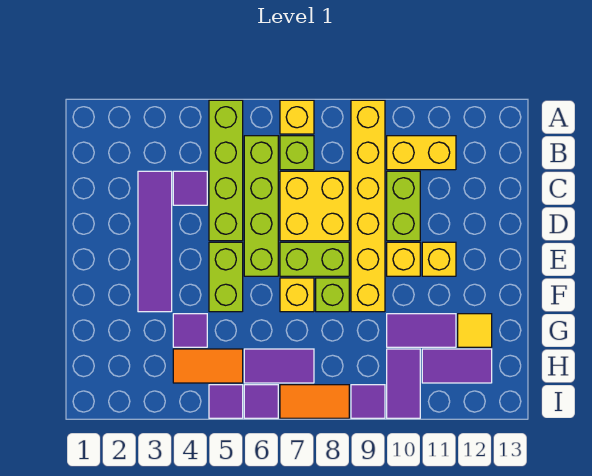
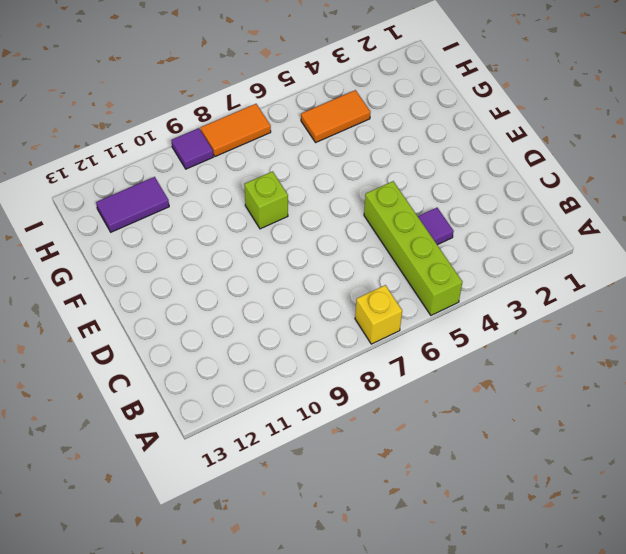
none -> yellow 1x6 brick [351,100,385,312]
none -> lime 1x4 brick [244,136,278,276]
none -> lime 1x1 brick [280,136,314,170]

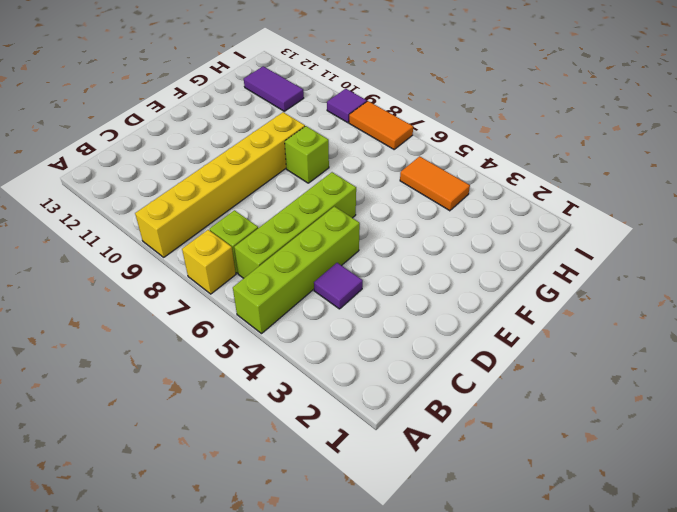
none -> yellow 1x2 brick [387,136,456,170]
none -> purple 1x4 tile [138,171,172,312]
none -> yellow 2x2 brick [280,171,349,241]

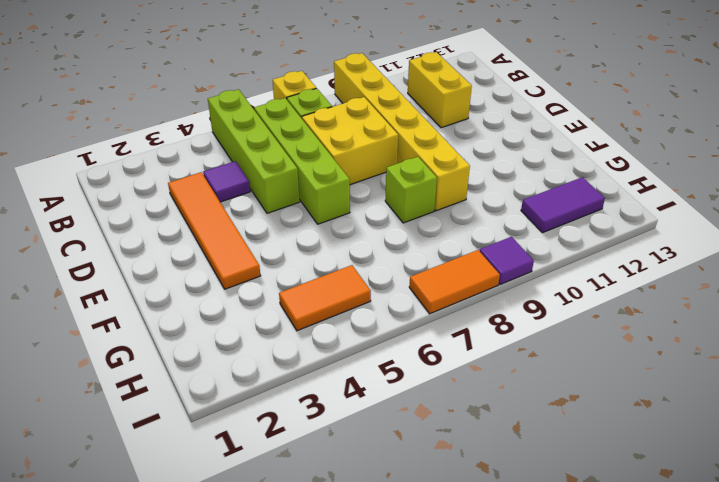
yellow 1x2 brick [408,52,472,128] -> yellow 1x2 brick turned to [387,136,456,170]
orange 1x4 tile [168,172,261,289] -> purple 1x4 tile [138,171,172,312]
none -> lime 1x2 brick [387,171,420,241]
none -> lime 1x2 brick [209,242,243,312]
none -> lime 1x2 brick [280,242,349,276]

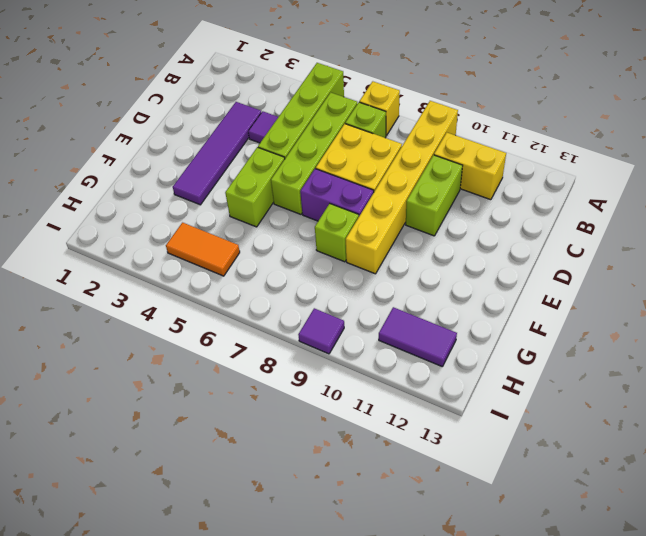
purple 1x2 brick [300,169,374,221] -> lime 1x2 brick [280,242,349,276]
none -> yellow 1x1 brick [387,242,420,276]
none -> yellow 1x1 brick [422,242,456,276]
none -> yellow 1x1 brick [280,278,314,312]

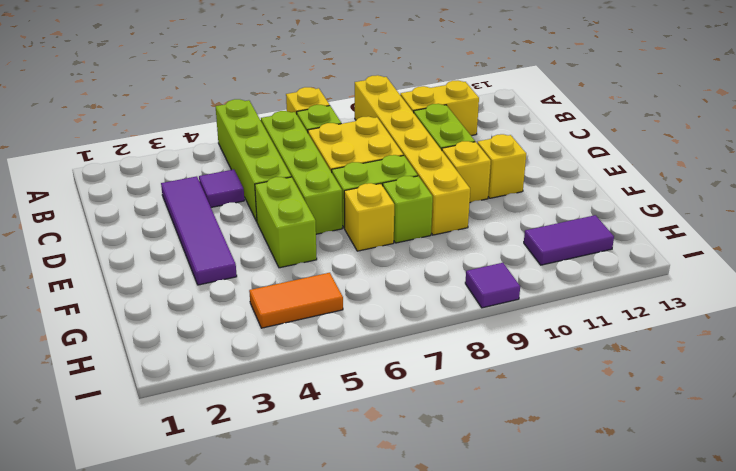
none -> purple 1x1 tile [173,314,207,347]
none -> purple 1x2 tile [387,314,456,347]
none -> yellow 1x1 tile [458,314,492,347]

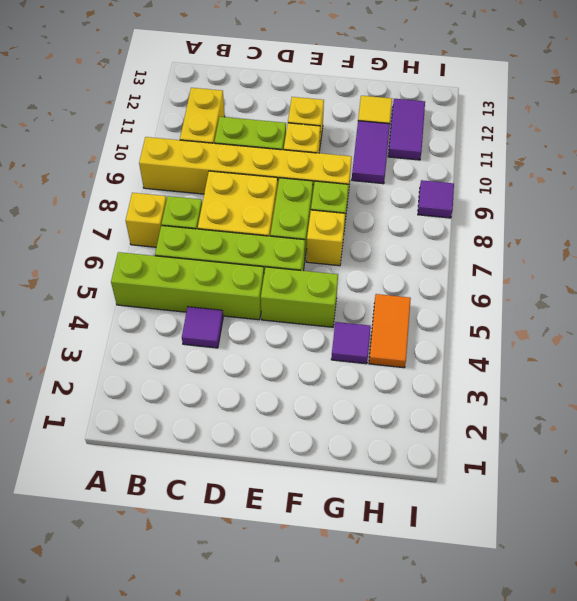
none -> purple 1x4 tile [138,171,172,312]
none -> purple 1x2 tile [244,349,314,383]
none -> purple 1x2 tile [387,349,420,418]

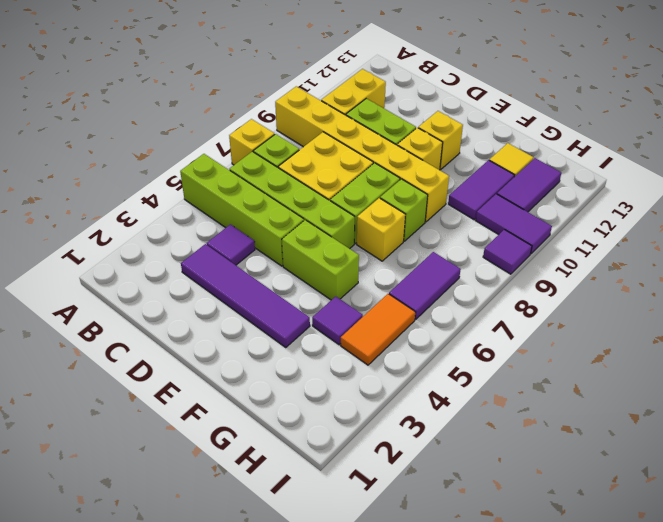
none -> purple 1x1 tile [209,385,243,418]
none -> purple 1x1 tile [244,385,278,418]
none -> orange 1x2 tile [280,385,349,418]

